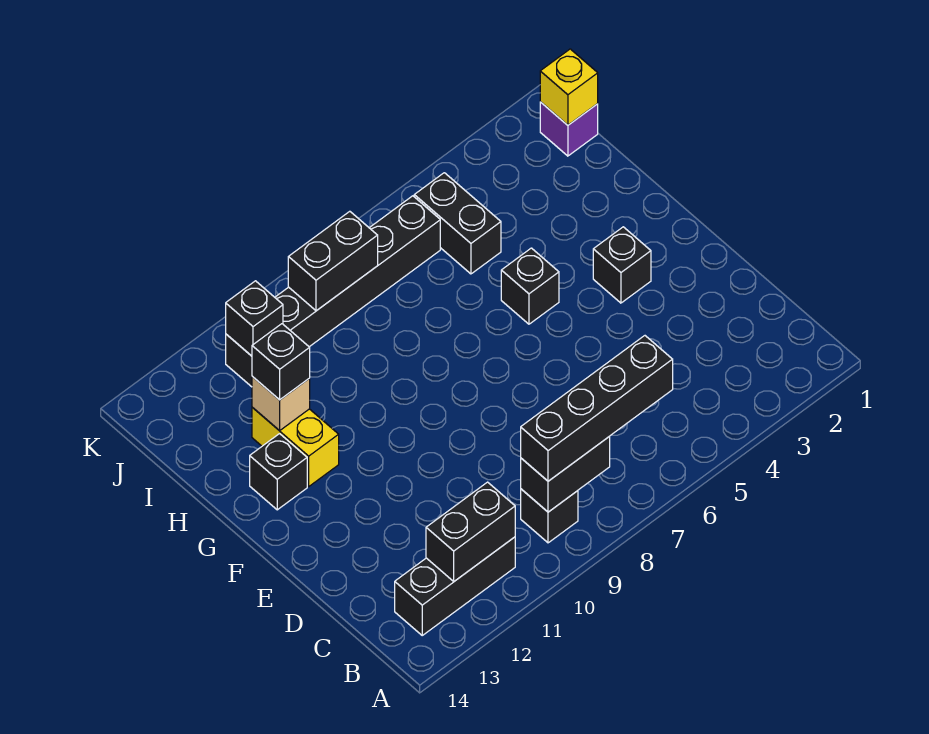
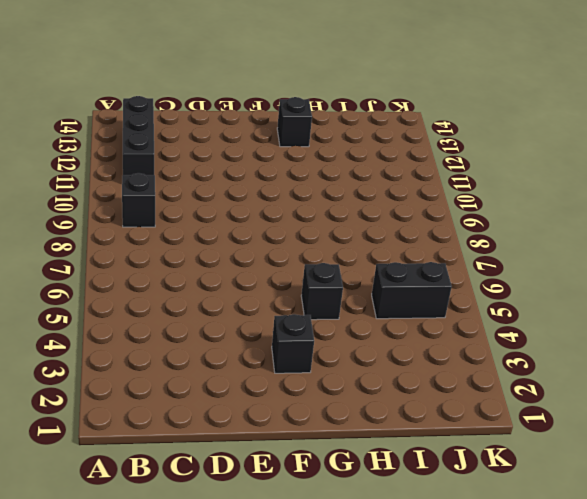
none -> yellow 1x2 brick [252,407,339,486]
none -> purple 1x1 brick [540,102,598,156]
none -> black 1x6 brick [226,196,440,387]

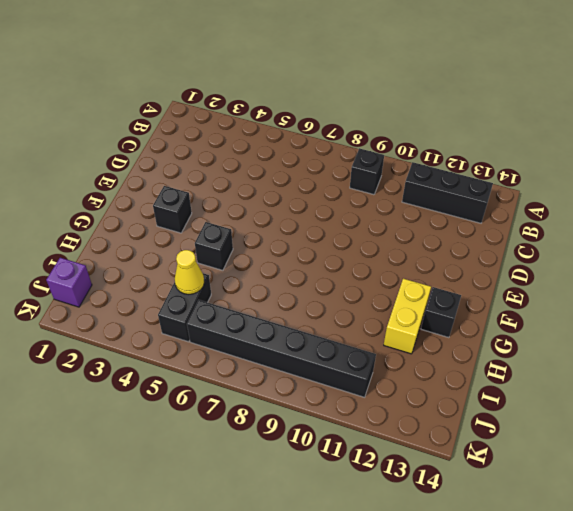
yellow 1x1 cone [175,250,204,294] -> none
none -> black 1x2 brick [521,436,610,512]
none -> black 1x2 brick [426,482,515,581]
none -> tan 1x1 brick [252,377,310,431]

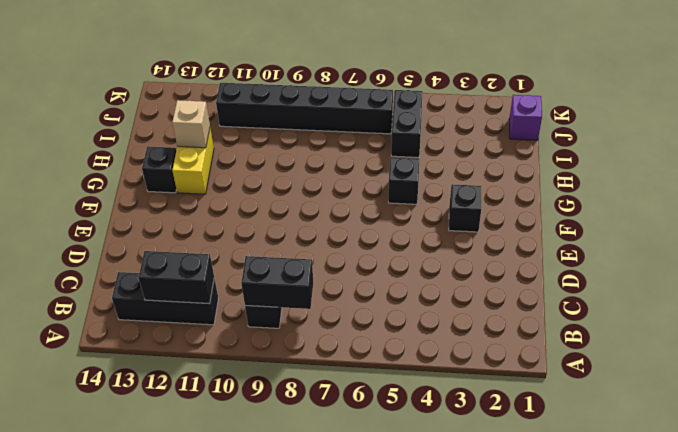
none -> yellow 1x1 brick [540,49,598,125]
none -> black 1x2 brick [288,211,378,311]
none -> black 1x1 brick [226,281,283,356]

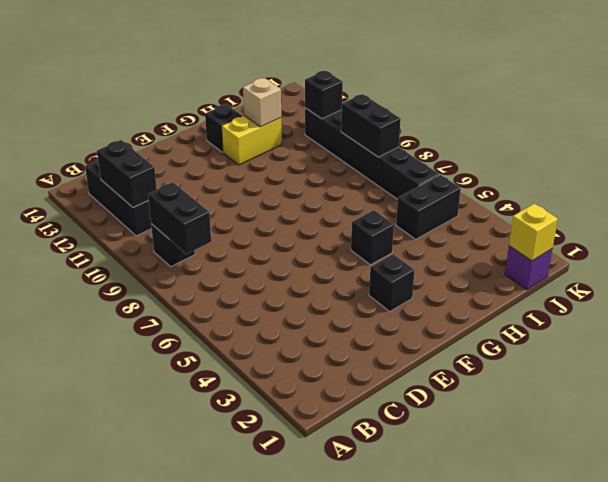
none -> black 1x4 brick [521,336,673,481]
none -> black 1x1 brick [252,324,310,400]

